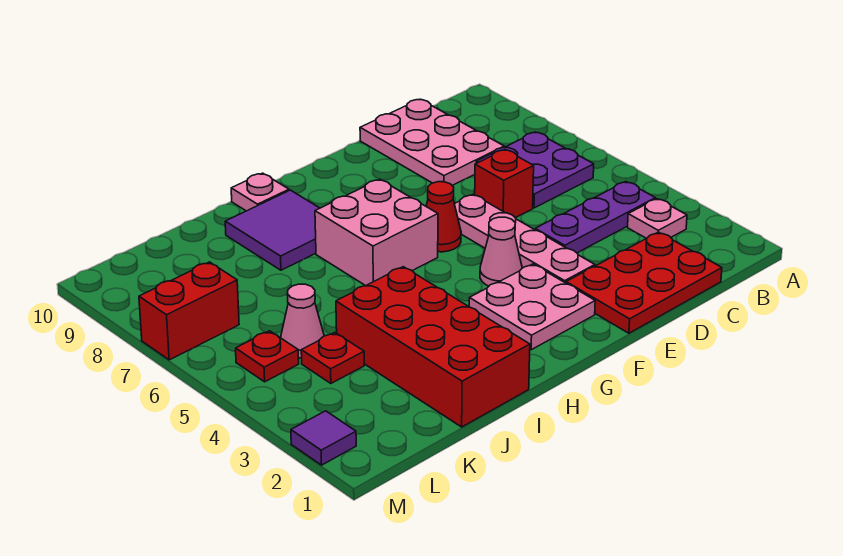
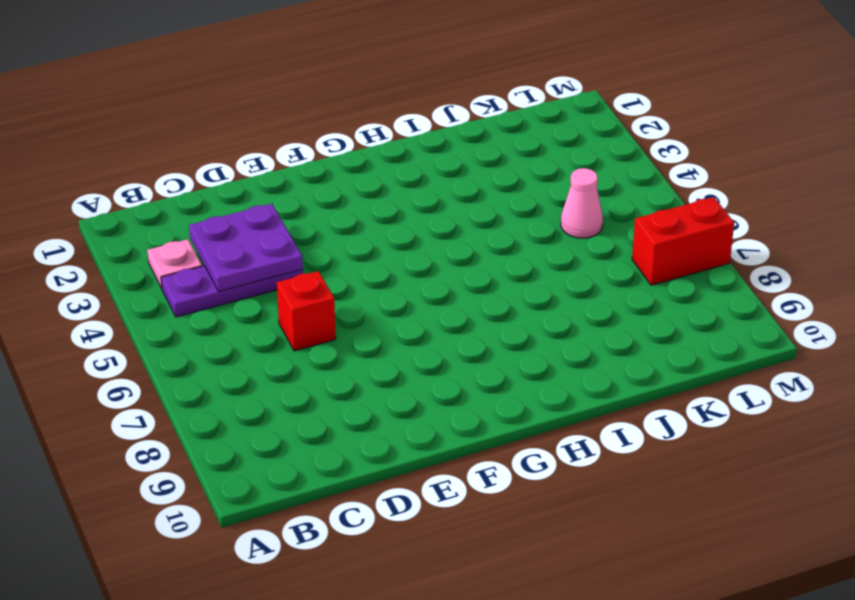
purple 2x2 plate [189,204,303,291] -> purple 2x2 plate moved to [476,132,594,208]
none -> red 2x3 plate [566,232,722,333]
none -> pink 2x3 plate [360,100,504,185]
none -> pink 1x4 plate [455,194,595,283]

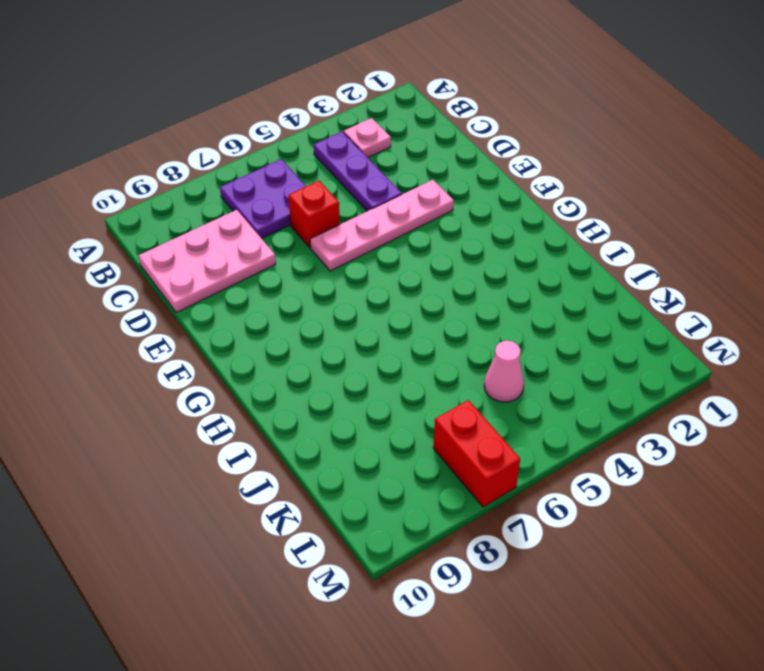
none -> red 2x3 plate [566,232,722,333]
none -> pink 2x2 plate [469,264,595,350]
none -> pink 1x1 cone [480,217,522,286]

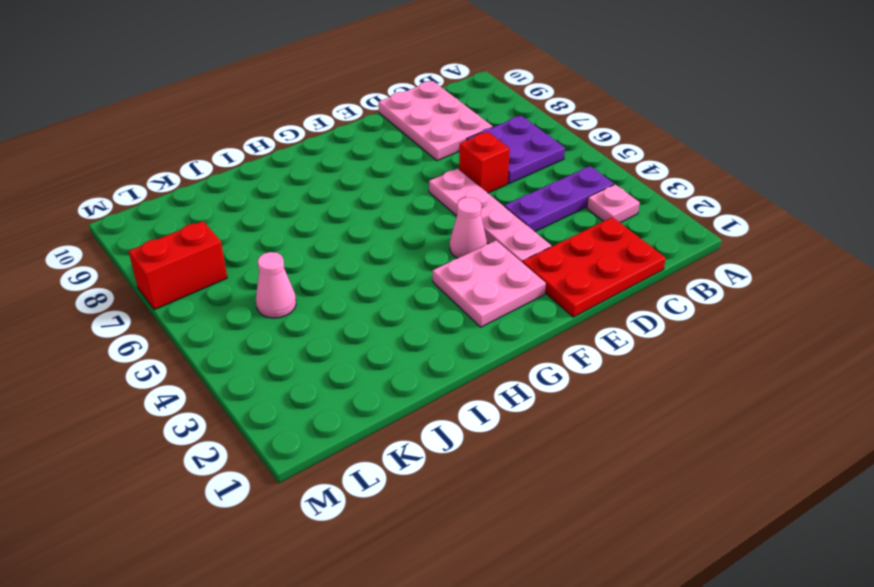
none -> red 1x1 cone [426,182,461,252]
none -> pink 2x2 brick [315,179,438,286]
none -> purple 2x2 tile [225,190,320,270]

